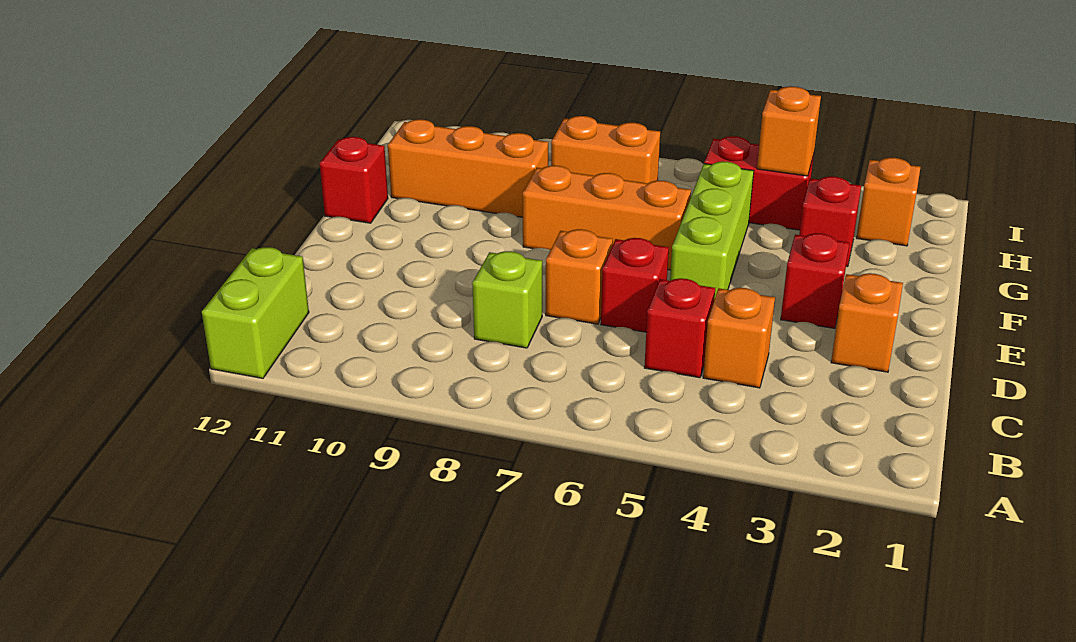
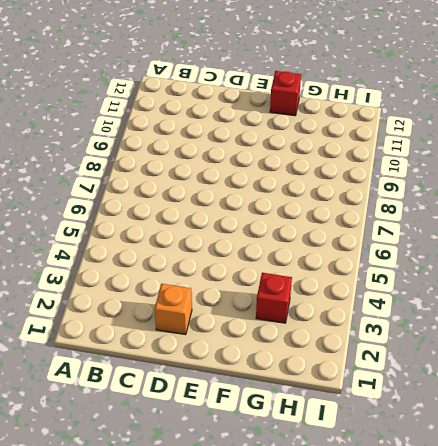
none -> lime 1x2 brick [202,247,309,378]
none -> orange 1x1 brick [703,288,775,388]
none -> red 1x1 brick [644,278,715,378]

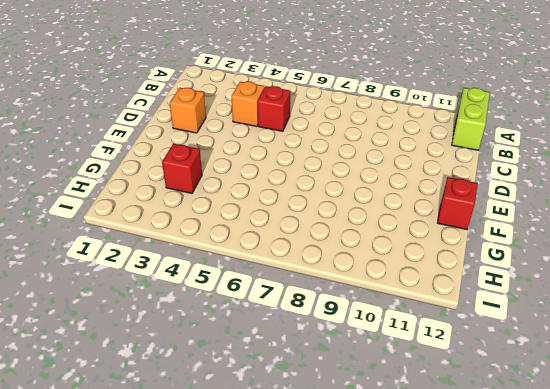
none -> lime 1x1 brick [472,251,542,348]
none -> red 1x1 brick [601,238,669,332]
none -> orange 1x1 brick [546,229,613,324]

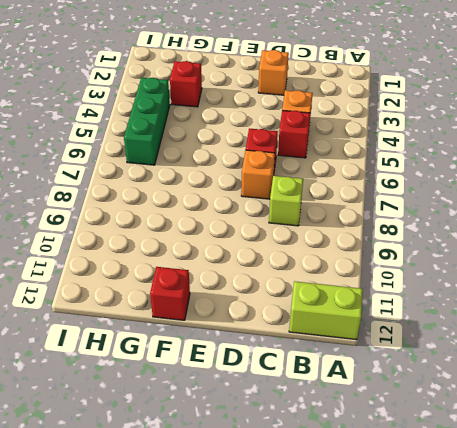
green 1x3 brick [124,78,170,165] -> red 1x2 brick [704,136,814,230]
none -> red 1x1 brick [781,233,849,328]
none -> lime 1x3 brick [670,161,754,297]
none -> orange 1x3 brick [523,165,691,270]

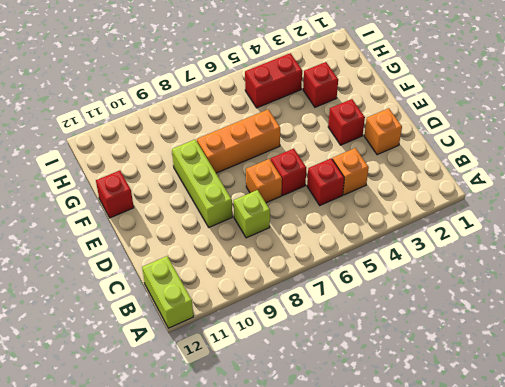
lime 1x3 brick [172,139,232,227] -> lime 1x3 brick moved to [670,161,754,297]
none -> orange 1x3 brick [388,119,548,217]
none -> orange 1x1 brick [857,158,920,246]
none -> orange 1x2 brick [551,116,660,183]

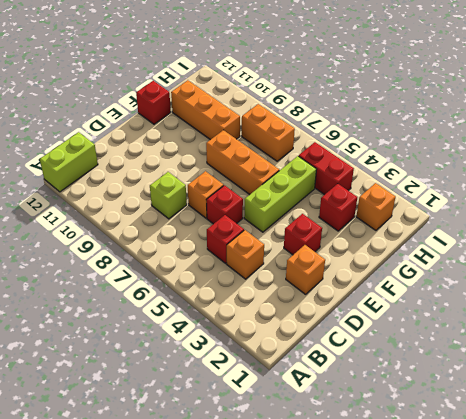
none -> orange 1x1 brick [757,86,821,176]

